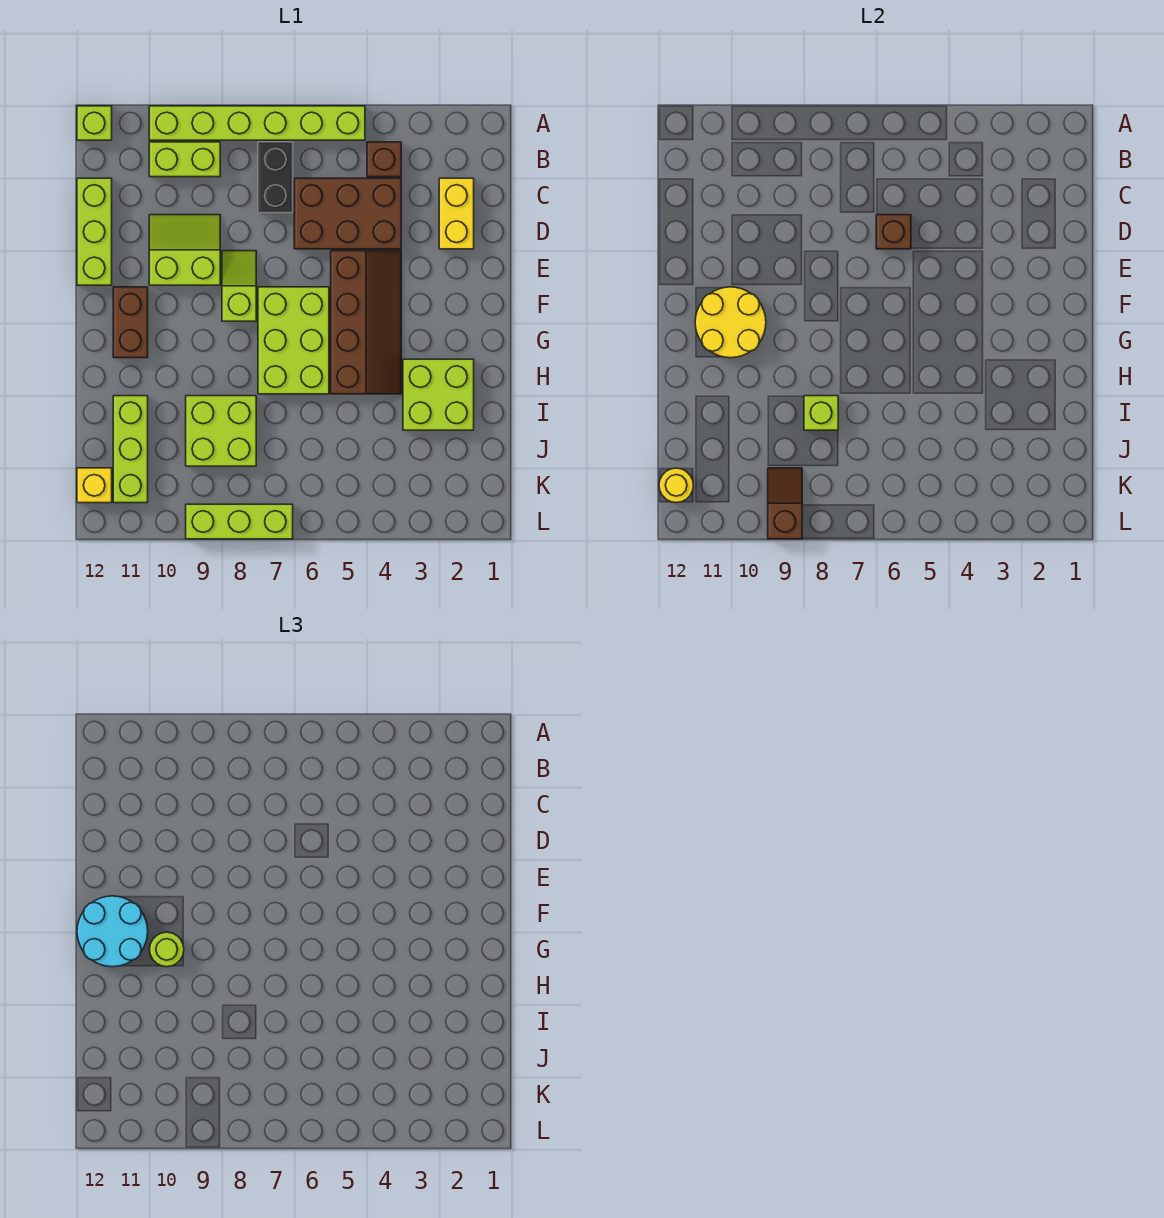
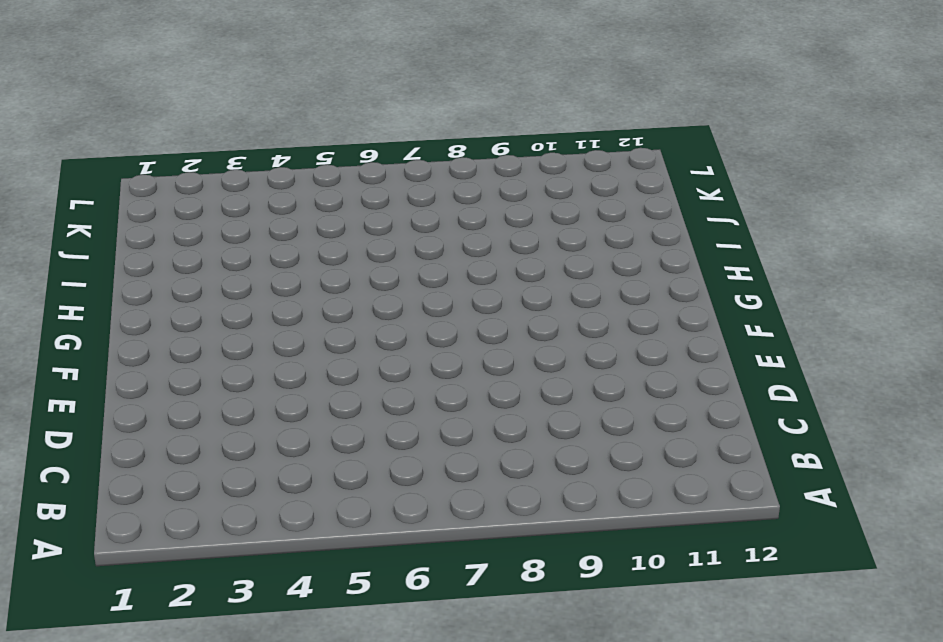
none -> lime 1x6 brick [149,106,365,140]
none -> lime 1x1 brick [77,106,112,140]
none -> brown 1x1 brick [367,142,401,177]

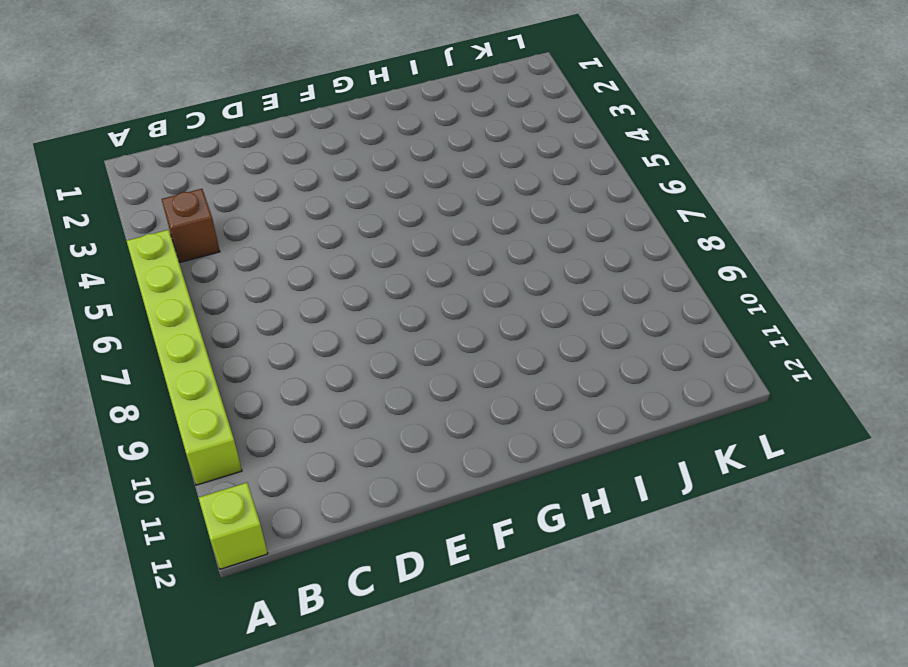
none -> black 1x2 brick [258,142,293,213]
none -> lime 1x2 brick [149,142,220,177]
none -> yellow 1x2 brick [439,178,474,249]

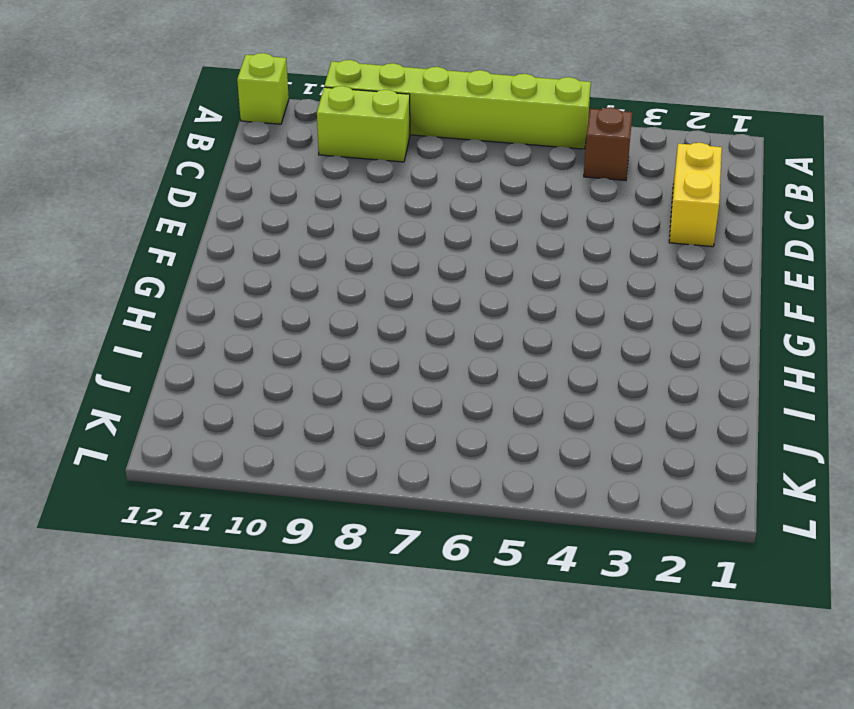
none -> black 1x2 brick [258,142,293,213]
none -> brown 2x3 brick [294,178,401,249]
none -> lime 1x3 brick [77,178,112,285]

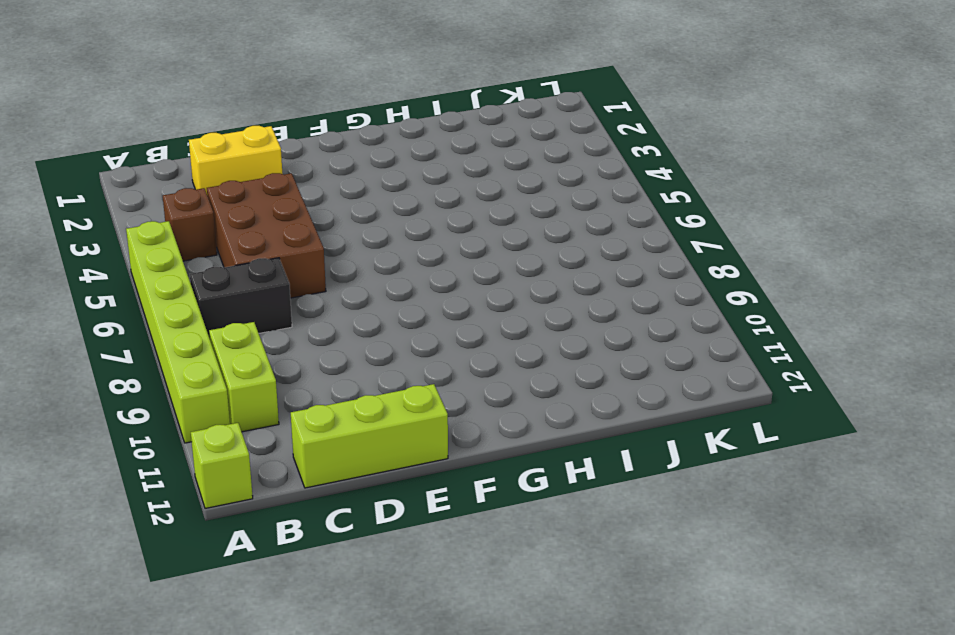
none -> lime 2x2 slope [149,215,220,285]
none -> brown 2x4 slope [331,251,401,394]
none -> lime 1x2 slope [222,251,256,321]

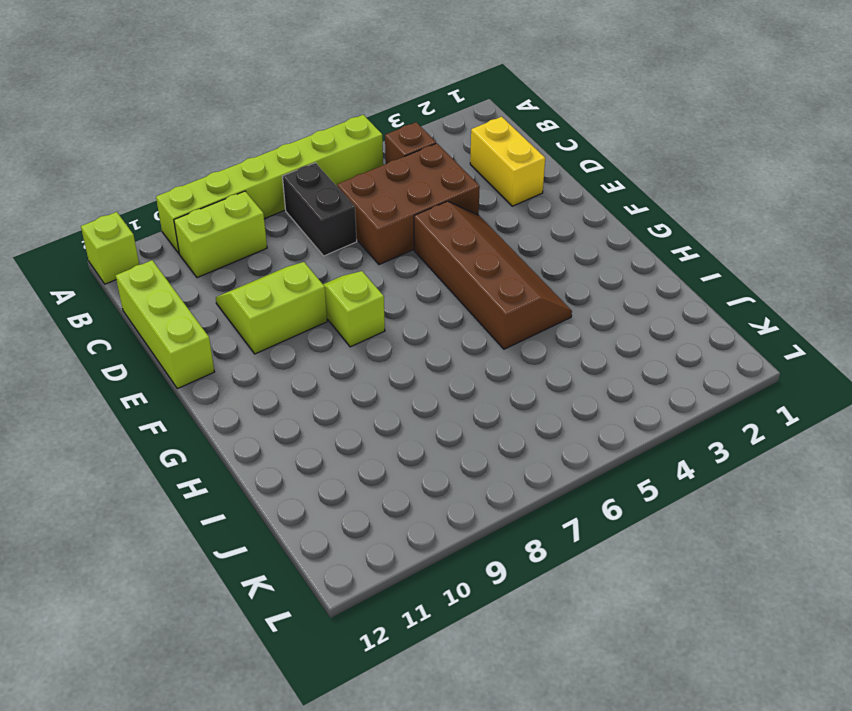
none -> lime 2x3 brick [258,287,329,394]
none -> brown 1x2 brick [113,287,148,358]
none -> lime 2x2 brick [403,359,474,430]

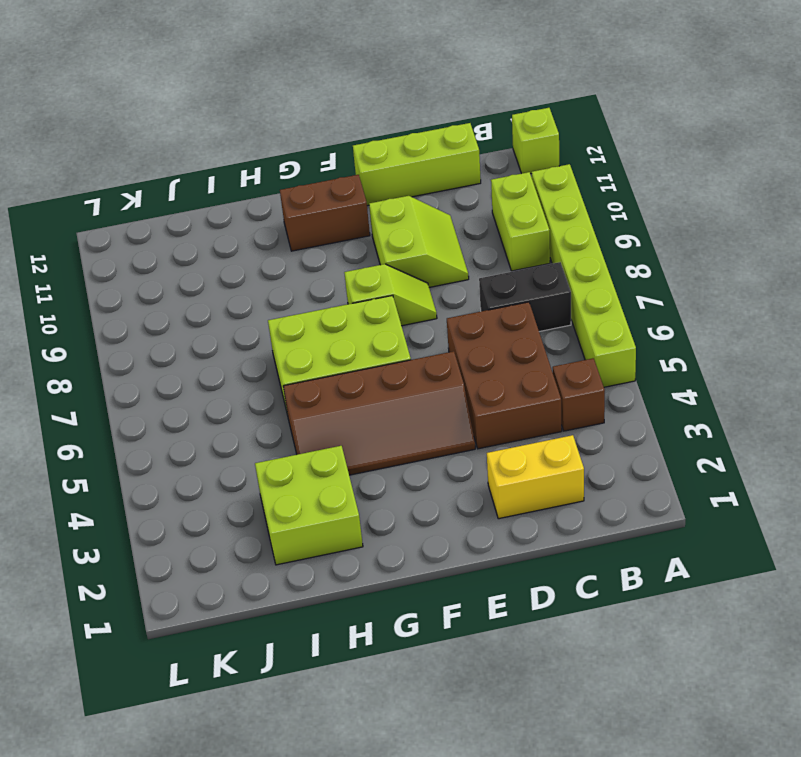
none -> lime 2x2 brick [186,396,256,466]
none -> lime 1x3 brick [113,396,148,503]
none -> yellow 1x1 brick [77,468,112,503]

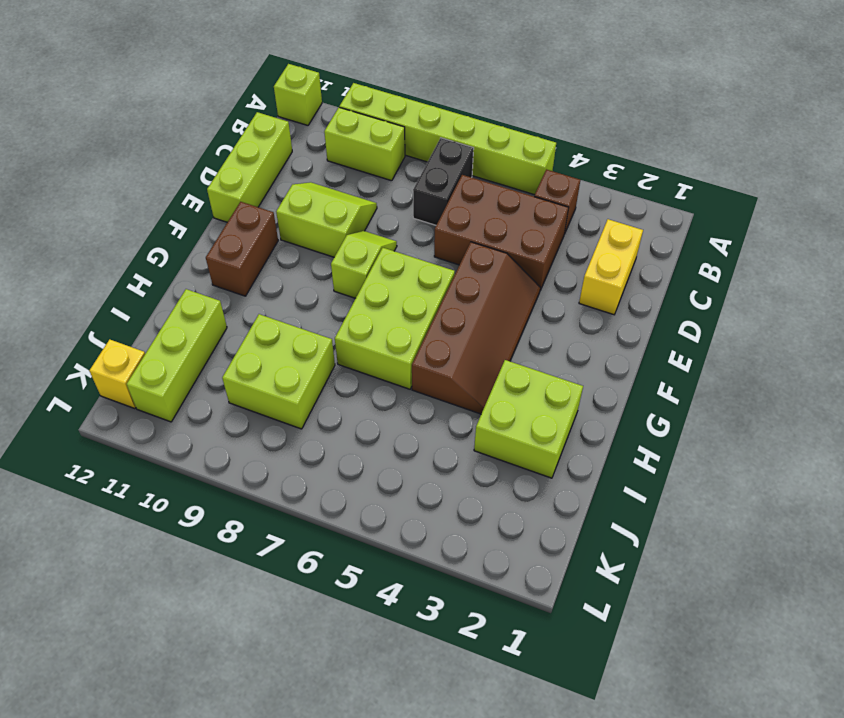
none -> lime 1x3 brick [186,504,293,539]
none -> brown 1x1 brick [876,215,911,249]
none -> yellow 2x2 round brick [695,287,766,358]

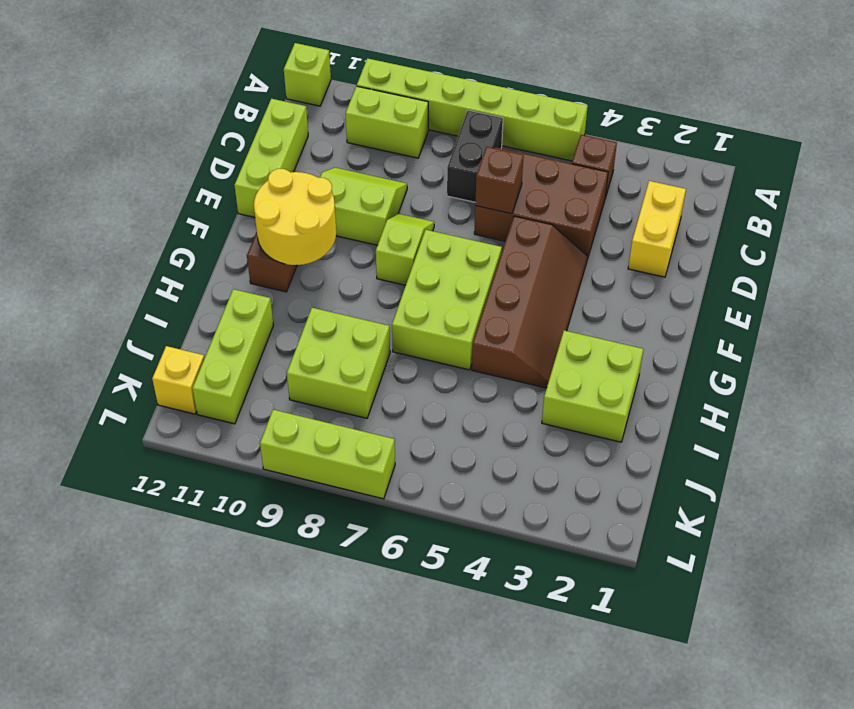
none -> lime 1x1 brick [804,396,838,430]
none -> brown 1x2 slope [768,468,802,539]
none -> yellow 1x1 round brick [659,468,693,503]

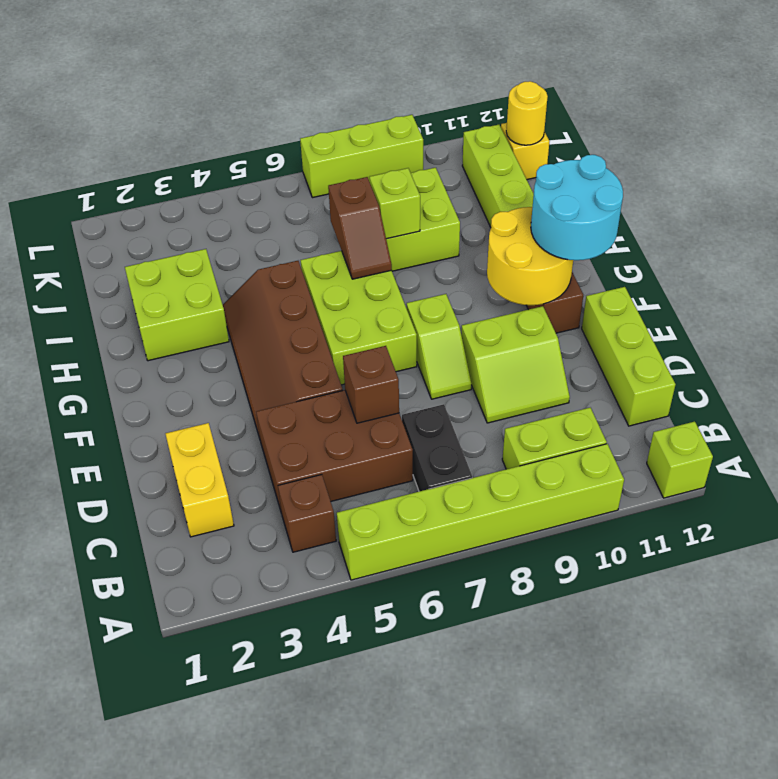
brown 1x2 slope [328,177,392,279] -> brown 1x2 slope moved to [768,468,802,539]
none -> lime 1x1 round brick [150,932,184,967]

